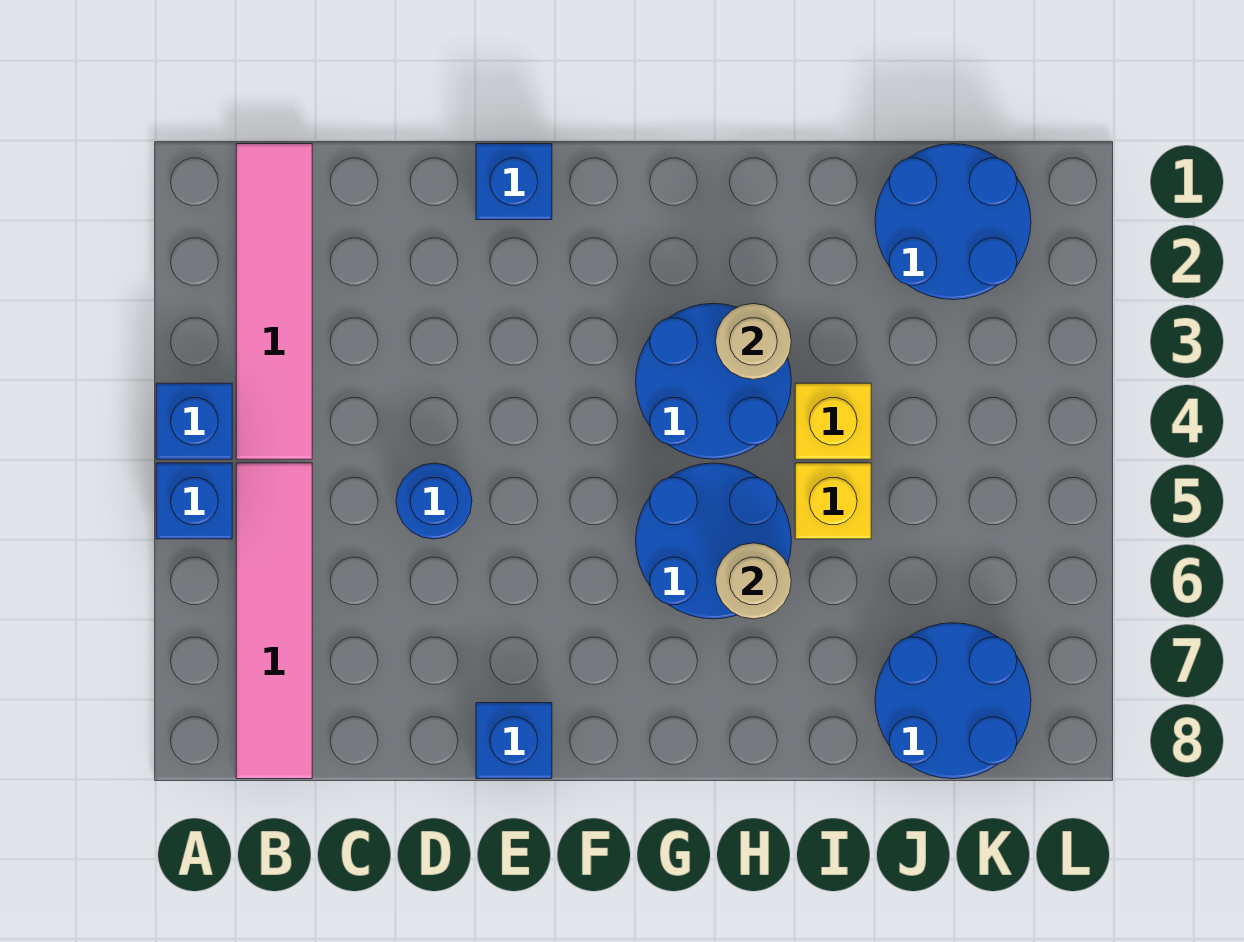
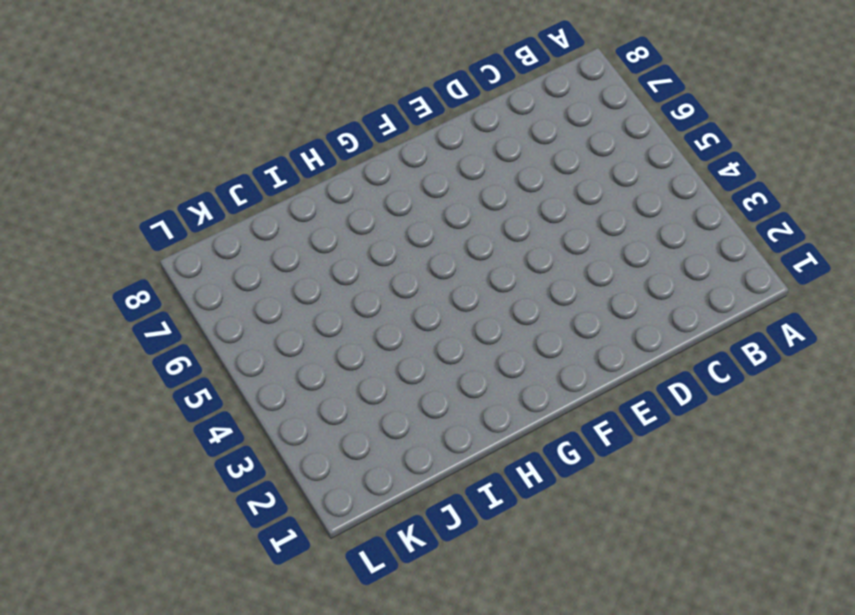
none -> blue 1x1 brick [156,383,232,459]
none -> blue 1x1 brick [156,463,232,539]
none -> pink 1x4 tile [236,144,312,459]

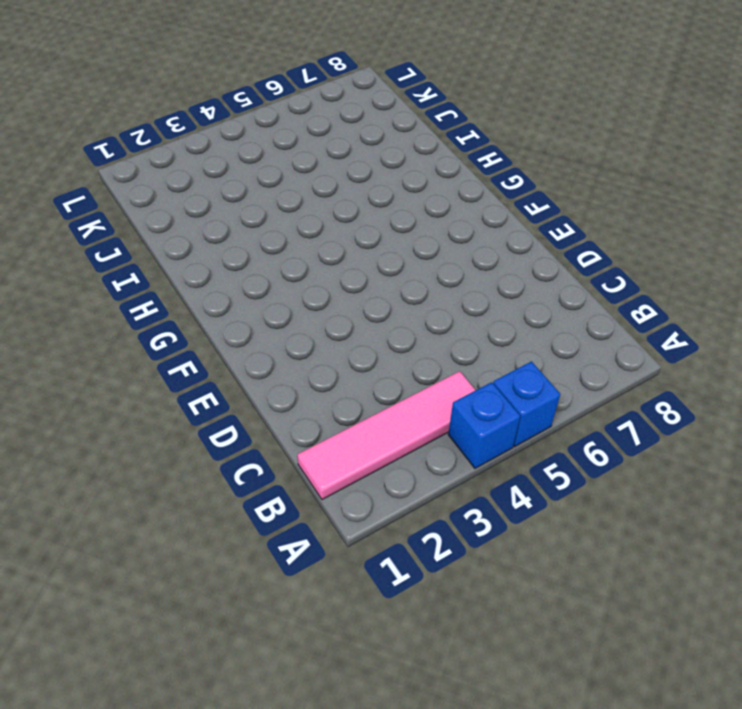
none -> pink 1x4 tile [236,463,312,779]
none -> blue 1x1 round brick [396,463,472,539]
none -> blue 1x1 brick [476,144,552,220]

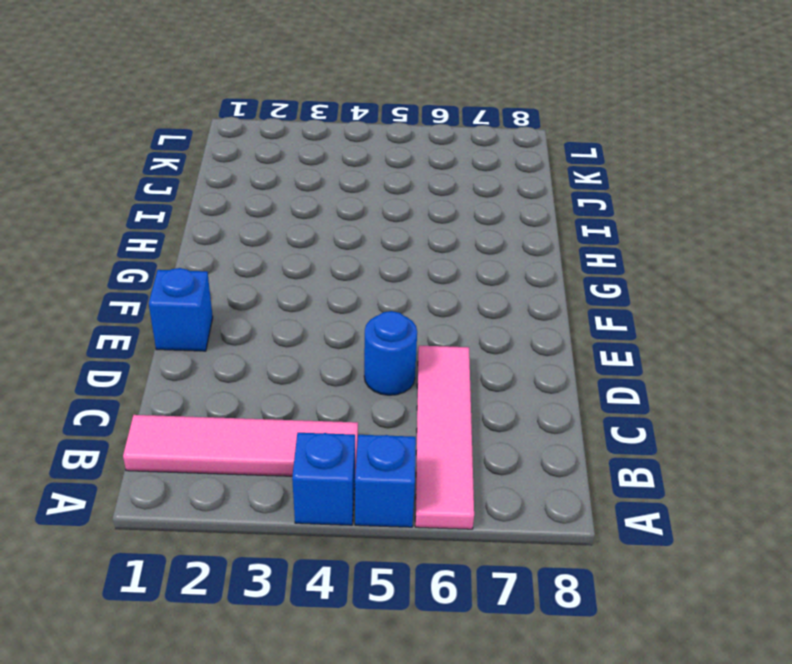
pink 1x4 tile [415,346,474,529] -> pink 1x4 tile turned to [236,463,312,779]
none -> blue 1x1 brick [476,703,552,779]
none -> blue 2x2 round brick [636,303,791,459]
none -> blue 2x2 round brick [636,463,791,619]

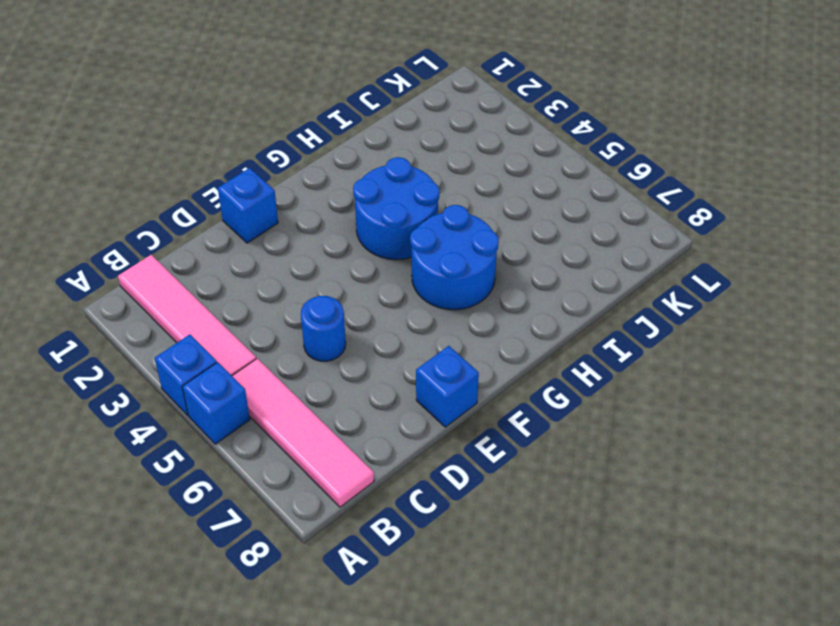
none -> yellow 1x1 brick [795,383,871,459]
none -> yellow 1x1 brick [795,463,871,539]
none -> blue 2x2 round brick [875,144,1031,300]

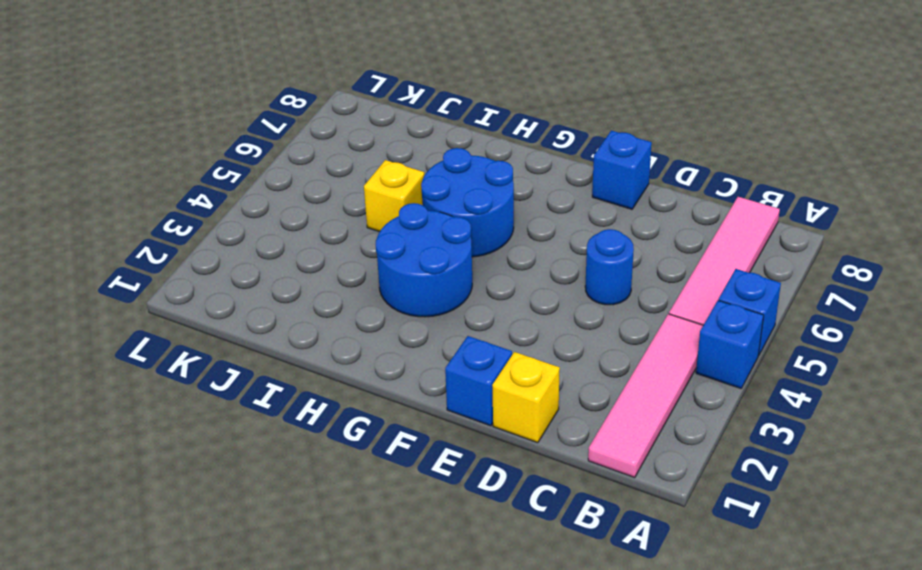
yellow 1x1 brick [492,352,560,443] -> yellow 1x1 brick moved to [795,383,871,459]
none -> blue 2x2 round brick [875,144,1031,300]
none -> blue 2x2 round brick [875,623,1031,779]
none -> tan 1x1 round brick [715,303,791,379]

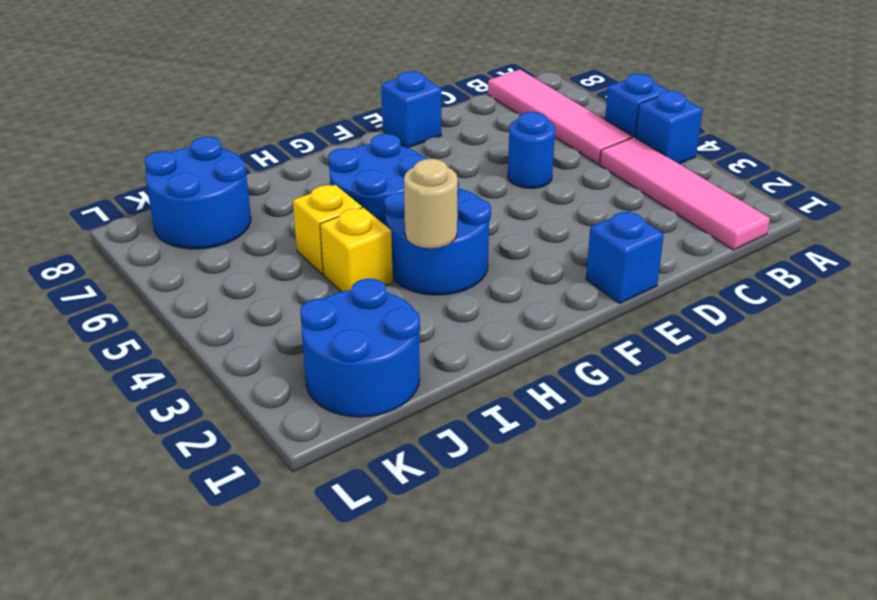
none -> tan 1x1 round brick [716,543,791,619]

